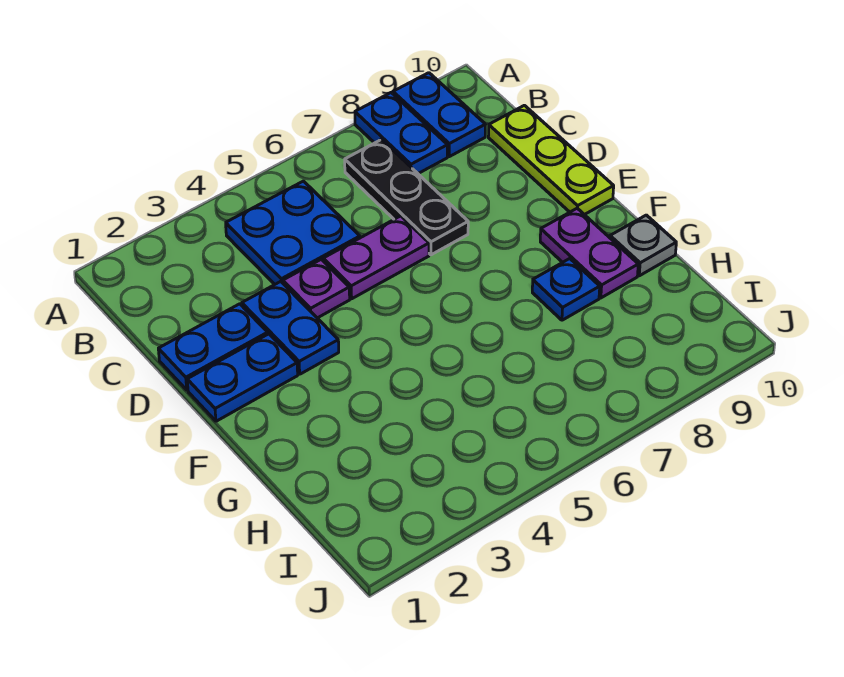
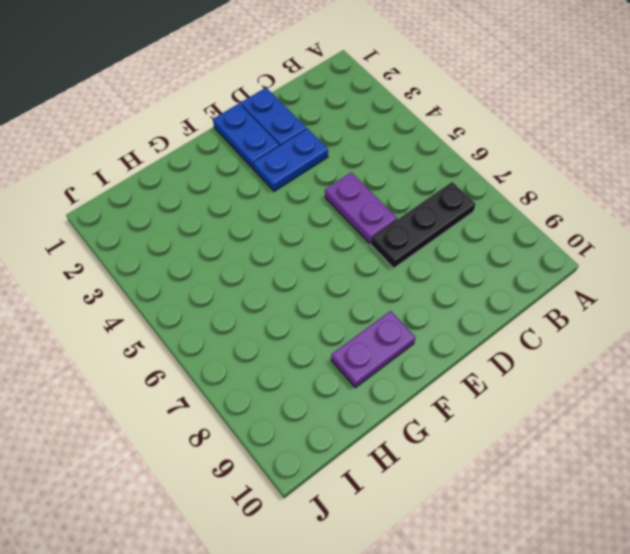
none -> blue 1x2 plate [355,93,448,173]
none -> blue 1x2 plate [393,73,486,157]
none -> blue 2x2 plate [226,181,360,284]

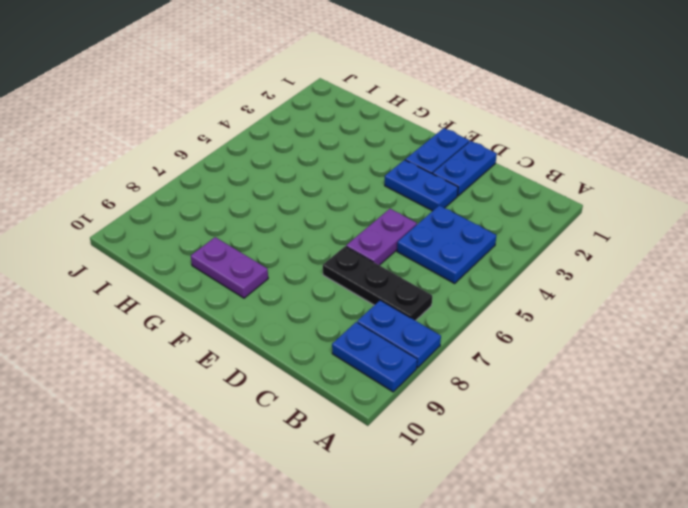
none -> lime 1x3 plate [488,105,614,215]
none -> purple 1x1 plate [283,259,350,318]
none -> blue 1x1 plate [532,259,600,320]

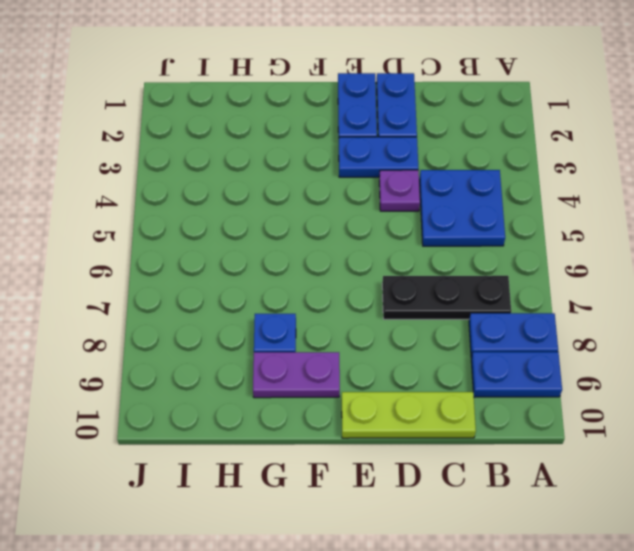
none -> purple 1x2 plate [323,216,429,299]
none -> grey 1x1 plate [610,215,676,276]

